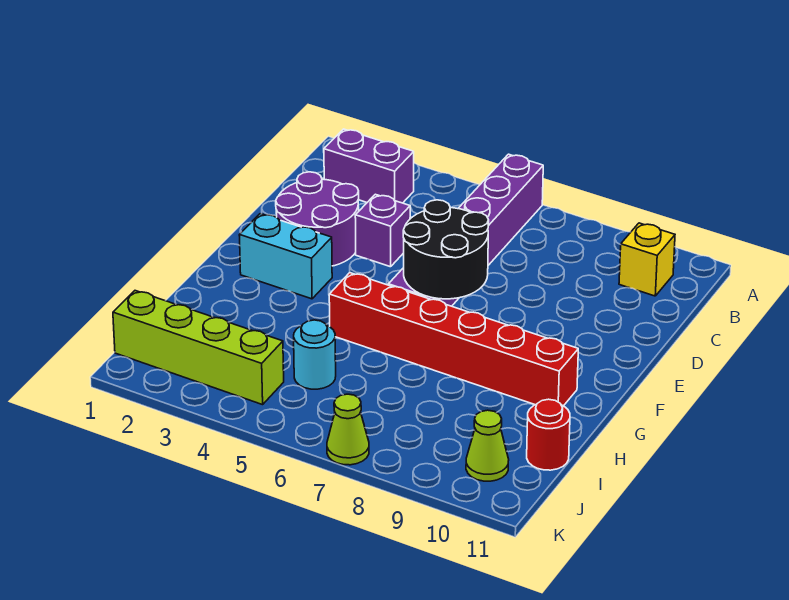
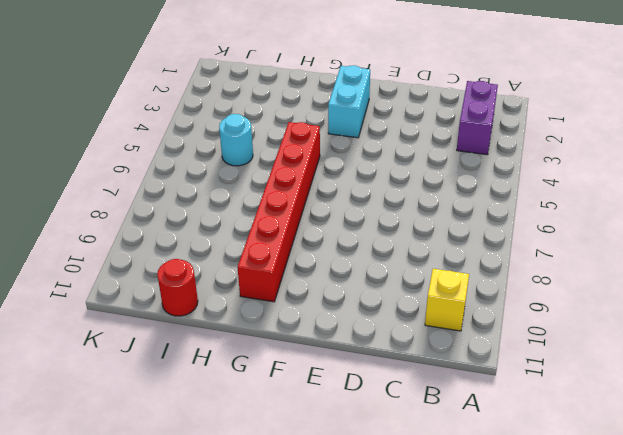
none -> purple 1x6 brick [388,154,543,306]
none -> purple 2x2 round brick [276,172,359,266]
none -> purple 1x1 brick [355,194,410,267]

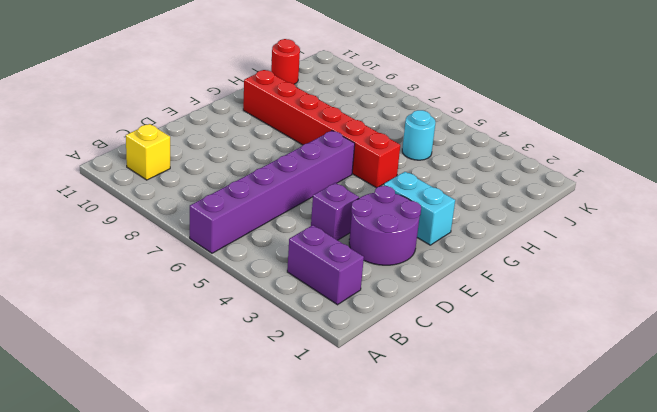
none -> lime 1x4 brick [113,291,284,405]
none -> lime 1x1 cone [466,410,509,481]
none -> lime 1x1 cone [327,394,369,465]

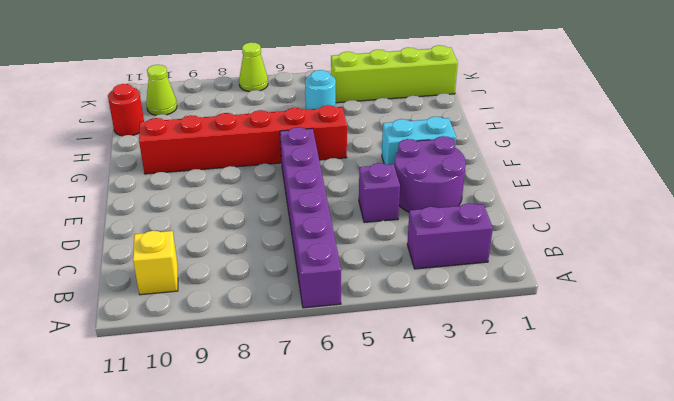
none -> black 2x2 round brick [403,200,489,299]

